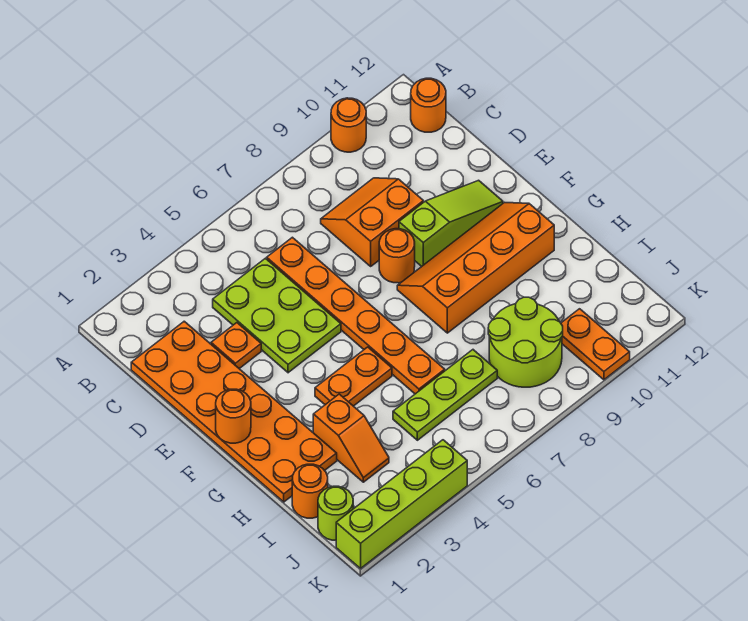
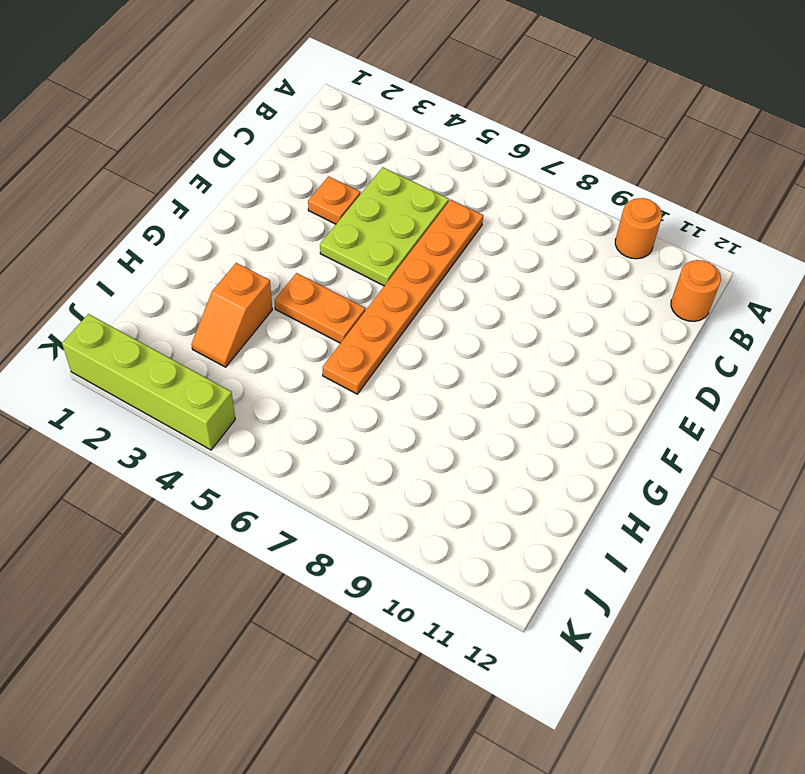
none -> orange 2x6 plate [131,321,337,502]
none -> orange 2x2 slope [321,178,423,266]
none -> orange 1x1 round brick [379,229,415,283]

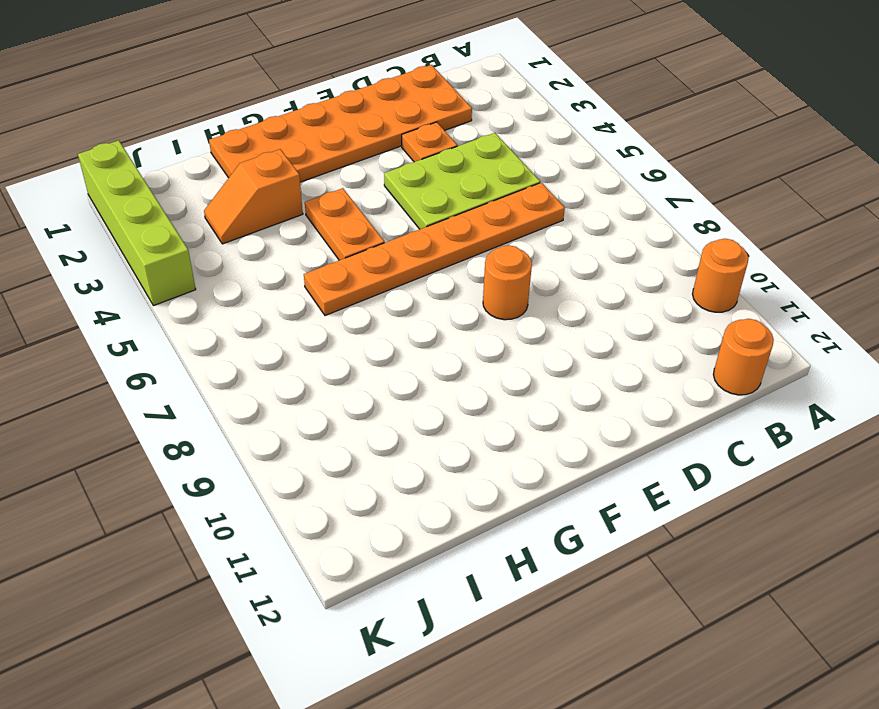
none -> orange 2x2 slope [321,178,423,266]
none -> lime 1x3 slope [399,180,503,266]
none -> orange 2x4 slope [397,202,554,333]

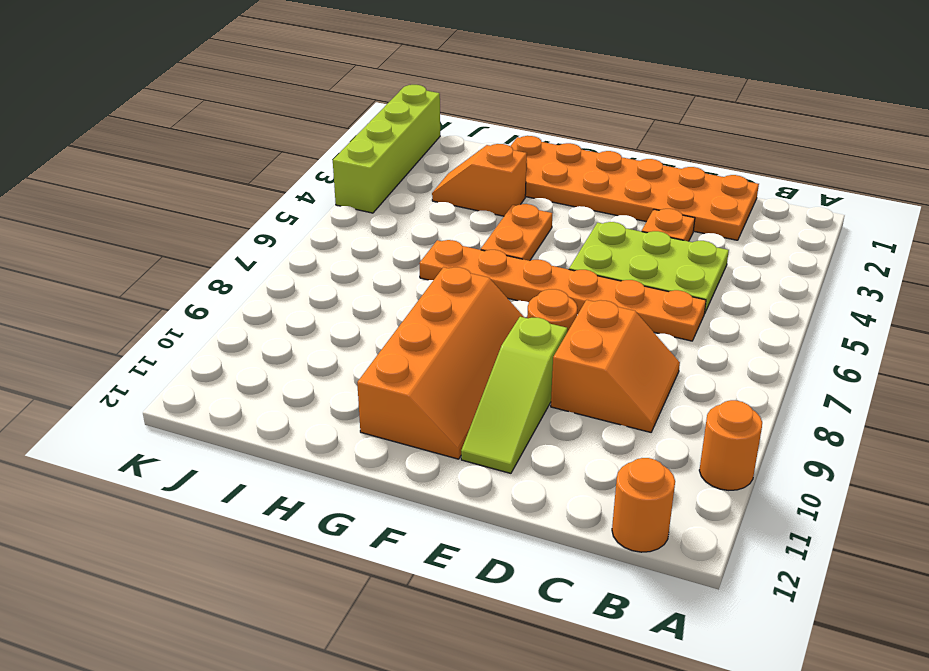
none -> orange 1x1 round brick [292,464,328,518]
none -> lime 1x3 plate [393,350,497,440]
none -> lime 2x2 round brick [488,297,563,387]

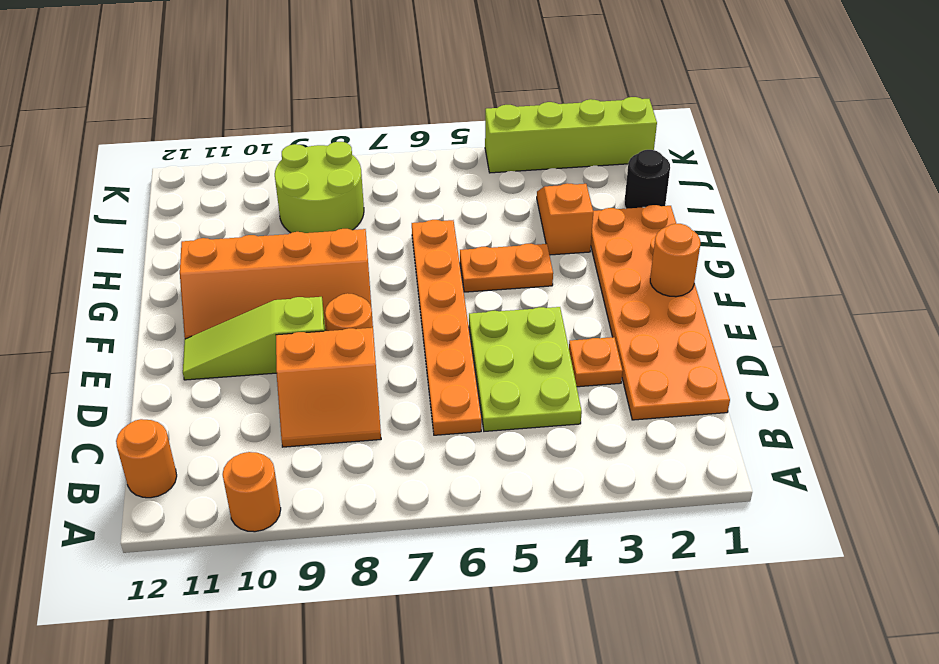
black 1x1 round brick [624,150,670,209] -> orange 1x1 round brick [292,464,328,518]
none -> lime 1x3 plate [393,350,497,440]
none -> lime 1x1 round brick [318,486,353,540]
none -> orange 1x2 plate [561,309,630,380]

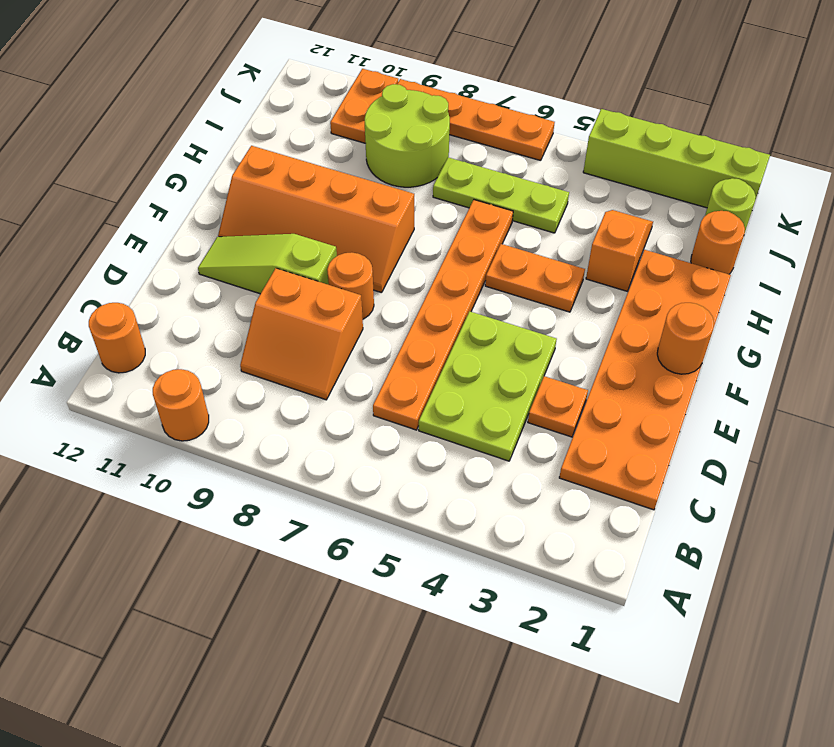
orange 1x4 plate [397,79,555,161] -> none

